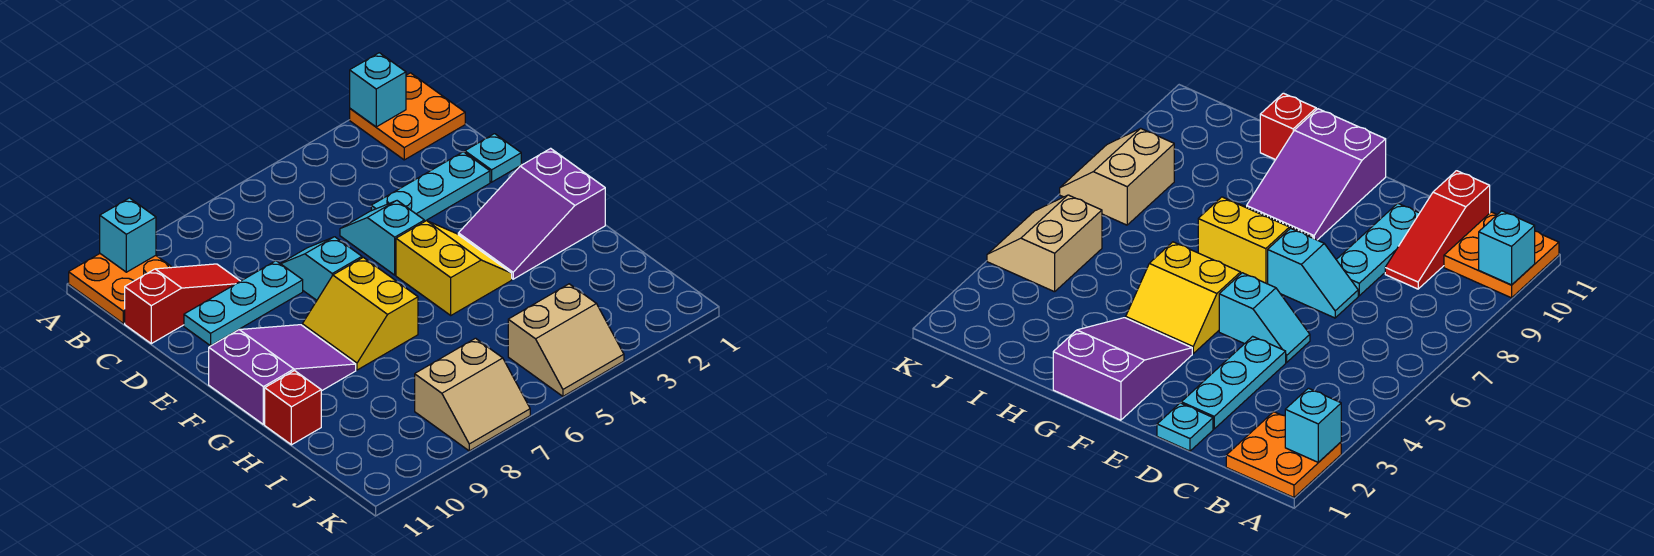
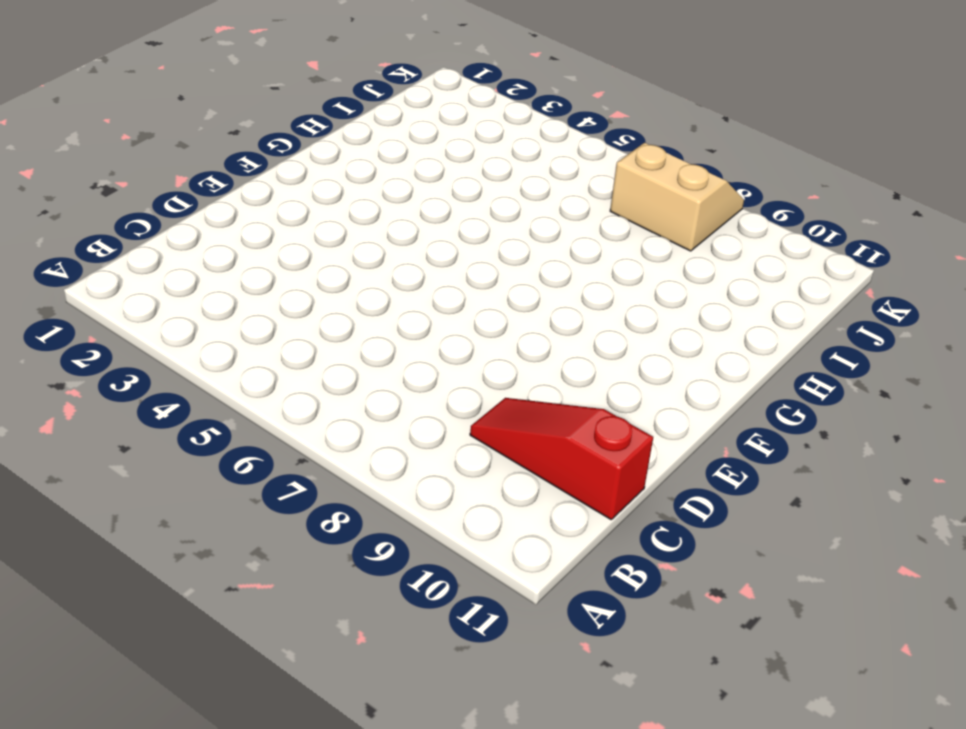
none -> orange 2x2 plate [350,73,465,160]
none -> orange 2x2 plate [69,254,172,323]
none -> cyan 1x1 plate [465,134,521,182]

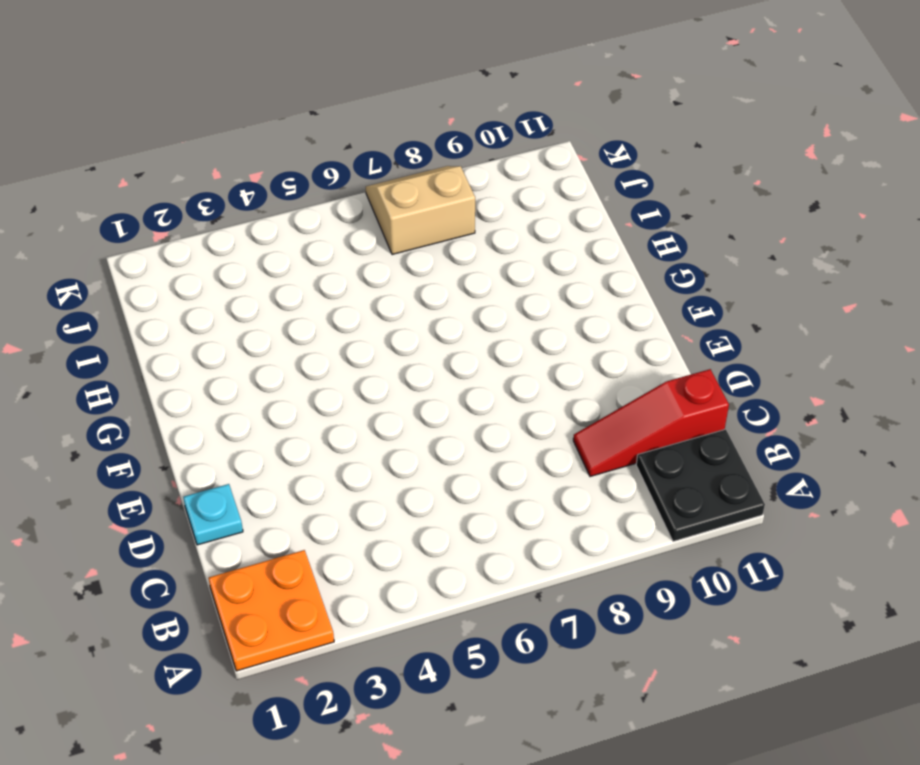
black 2x2 plate [636,429,765,541] -> orange 2x2 plate [69,254,172,323]
none -> cyan 1x3 plate [371,152,490,221]
none -> cyan 1x2 slope [340,201,425,275]
none -> cyan 1x2 slope [281,237,362,300]

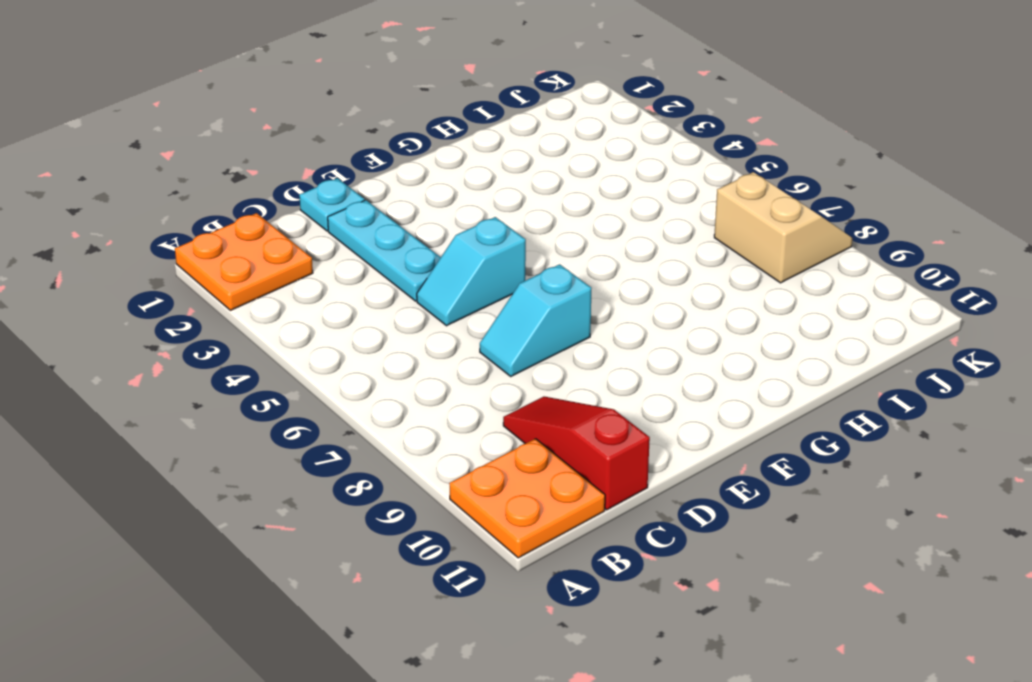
none -> cyan 1x3 plate [184,261,303,346]
none -> purple 2x3 slope [458,148,605,279]
none -> yellow 2x2 slope [396,221,512,315]

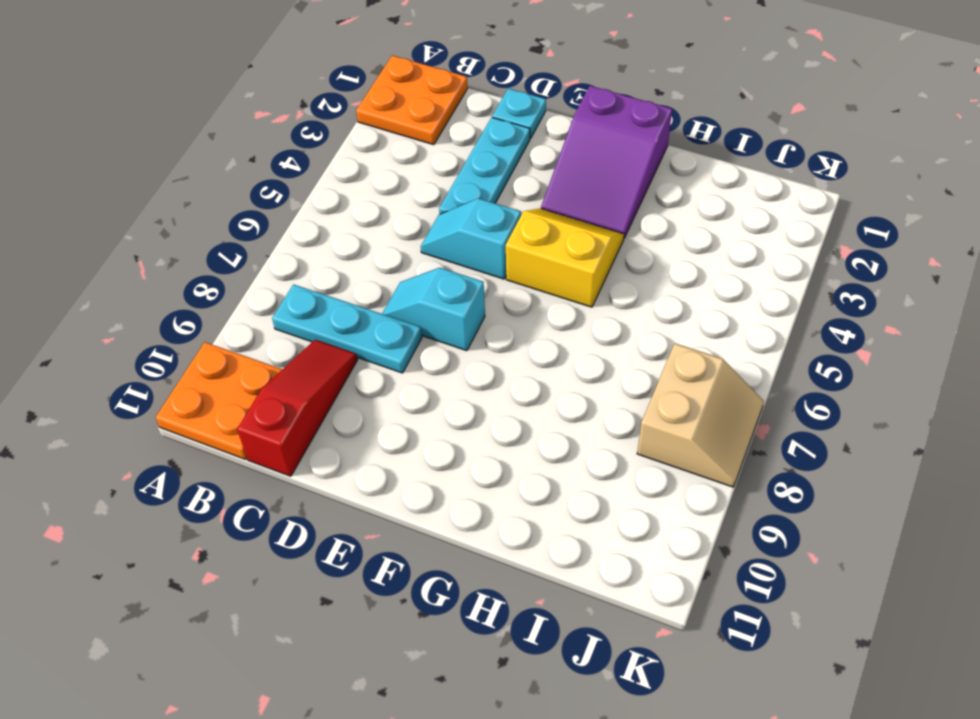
cyan 1x3 plate [272,284,422,373] -> cyan 1x3 plate turned to [184,261,303,346]
none -> yellow 2x2 slope [302,257,418,370]
none -> purple 2x3 slope [209,325,356,424]
none -> red 1x1 brick [265,371,321,445]

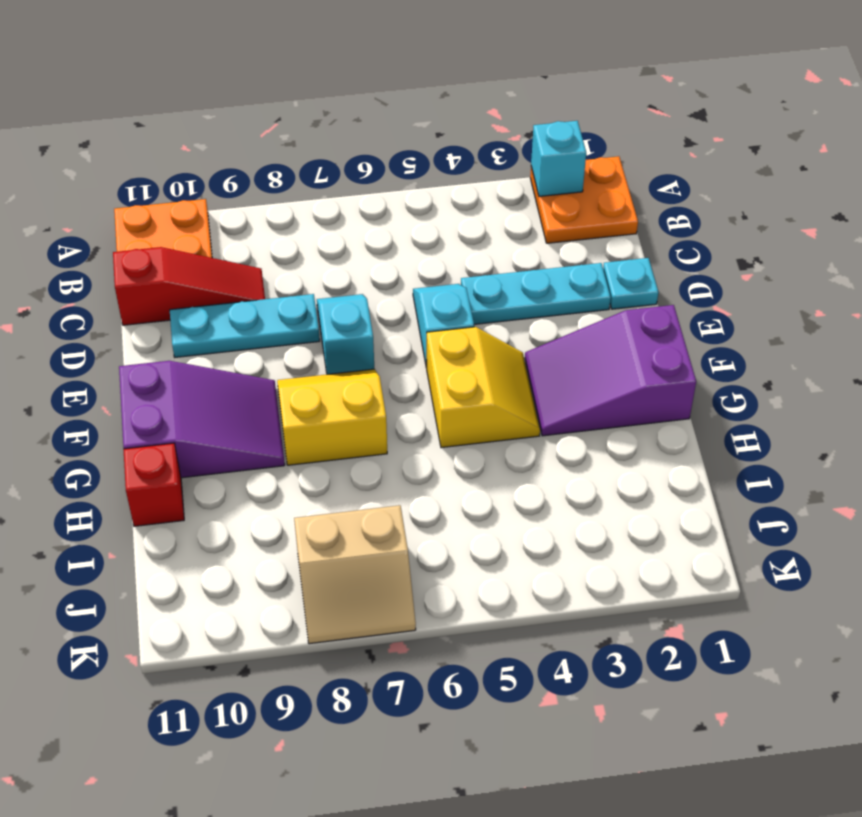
yellow 2x2 slope [277,369,387,465] -> yellow 2x2 slope turned to [302,257,418,370]
none -> tan 2x2 slope [508,284,624,396]
none -> cyan 1x1 brick [100,198,156,272]

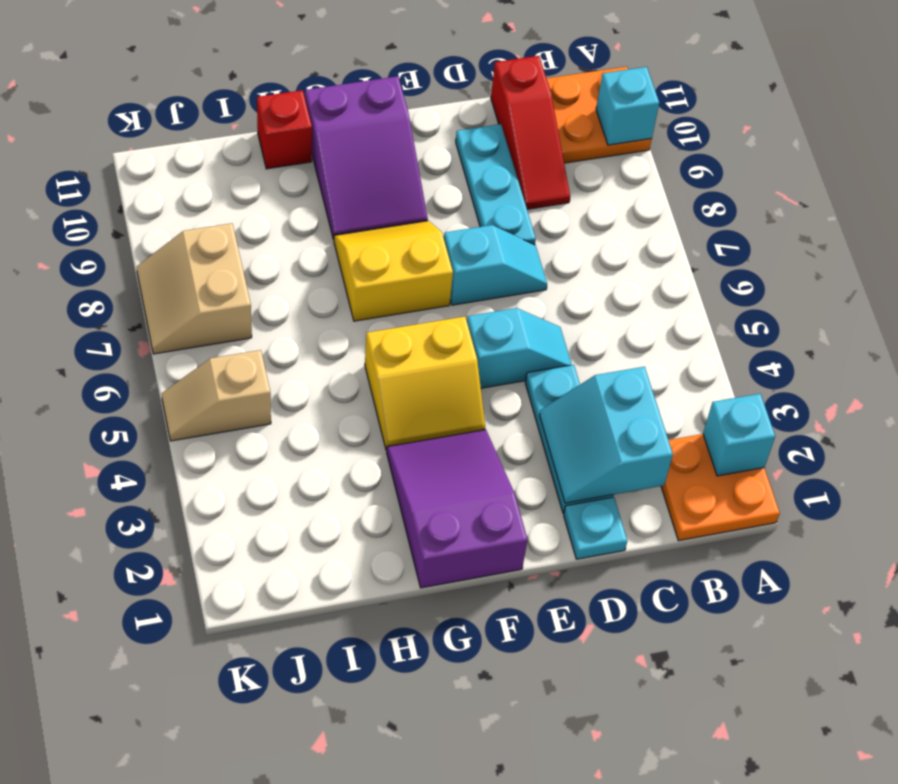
cyan 2x2 slope [540,367,673,503] -> none
tan 1x2 slope [162,350,271,441] -> tan 2x2 slope [508,284,624,396]

